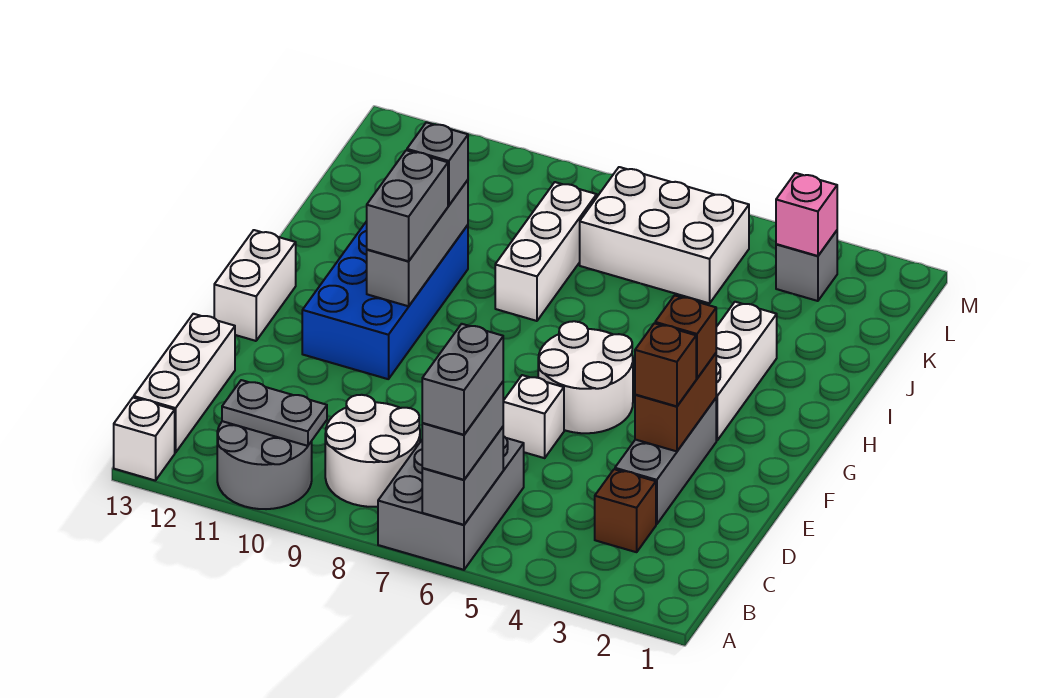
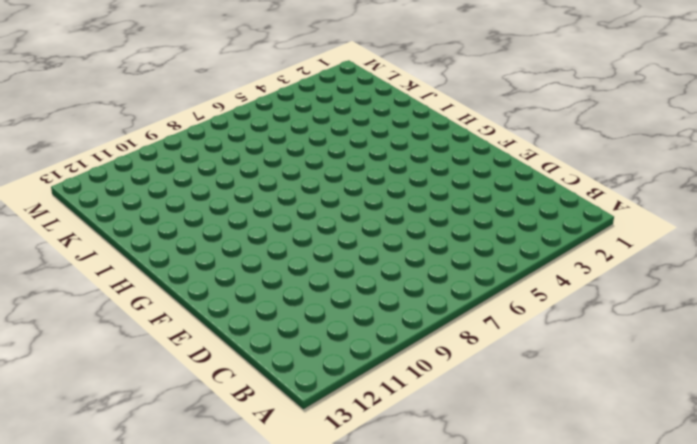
none -> grey 2x3 brick [378,436,524,570]
none -> grey 2x2 round brick [217,421,312,509]
none -> white 1x1 brick [114,398,175,481]

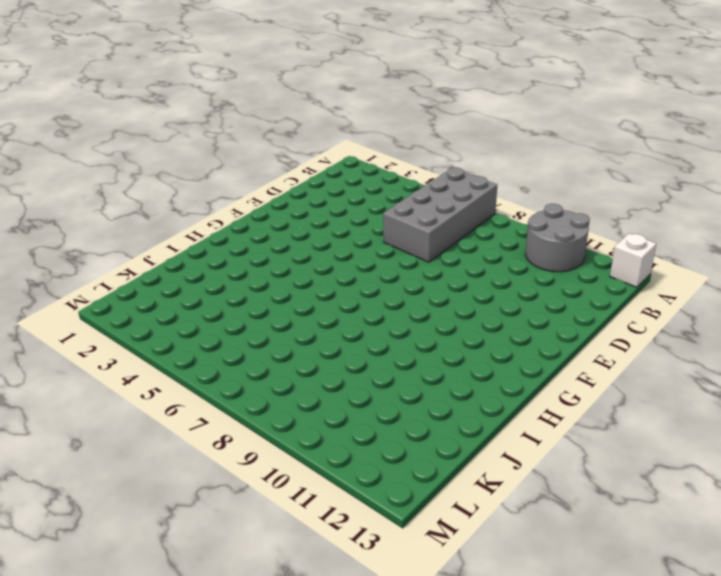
grey 2x4 brick [383,168,497,262] -> grey 2x3 brick [378,436,524,570]
none -> white 2x2 round brick [325,395,420,507]
none -> white 1x3 brick [134,314,235,453]
none -> brown 1x1 brick [595,469,656,552]

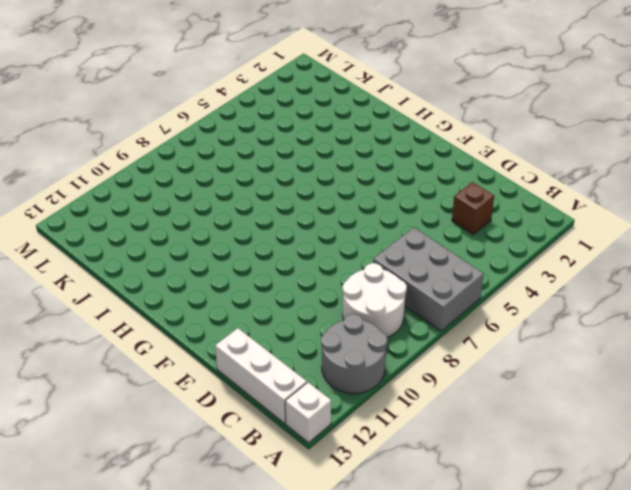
none -> grey 1x3 brick [615,398,716,524]
none -> white 1x1 brick [503,375,564,458]
none -> white 2x2 round brick [538,321,633,433]

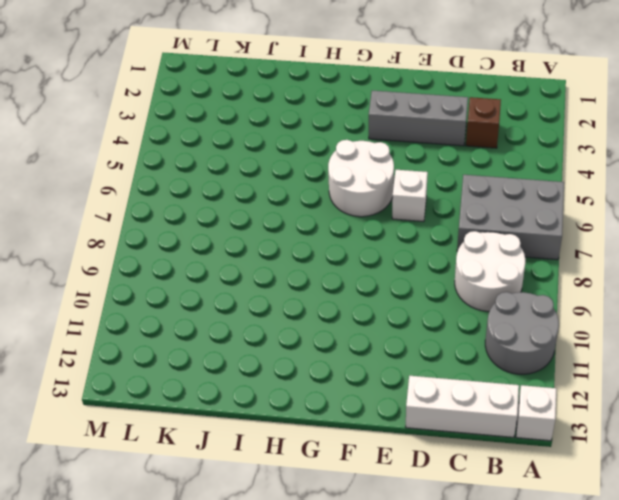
none -> blue 2x4 brick [302,221,468,379]
none -> white 1x2 brick [214,230,296,341]
none -> white 1x3 brick [716,302,777,440]

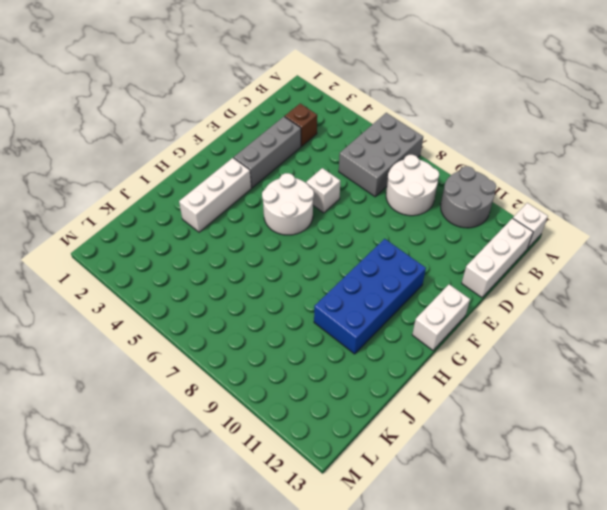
none -> white 1x3 brick [495,182,597,321]
none -> white 2x3 brick [580,167,749,303]
none -> grey 1x1 brick [776,231,837,301]

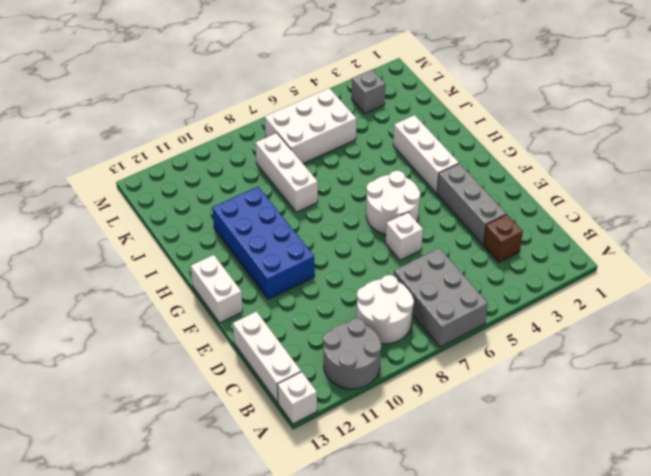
none -> grey 1x2 brick [422,427,503,525]
none -> grey 1x2 plate [222,380,327,446]
none -> brown 1x2 brick [635,353,716,451]

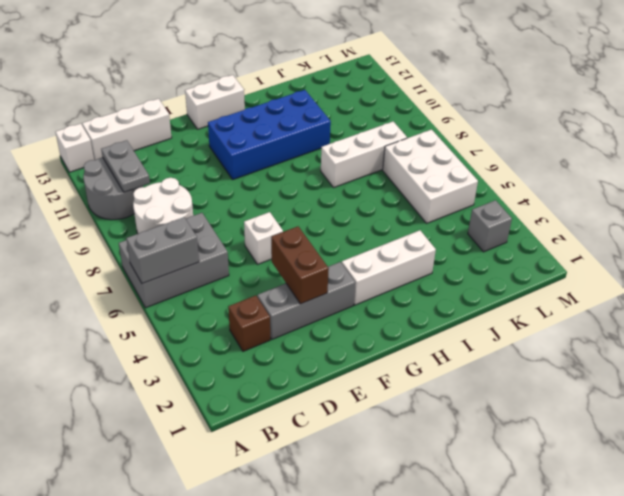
brown 1x2 brick [271,226,329,304] -> brown 1x2 brick turned to [635,353,716,451]
none -> white 2x2 round brick [538,321,633,433]
none -> grey 1x3 brick [367,180,468,306]
none -> pink 1x1 brick [776,173,837,256]

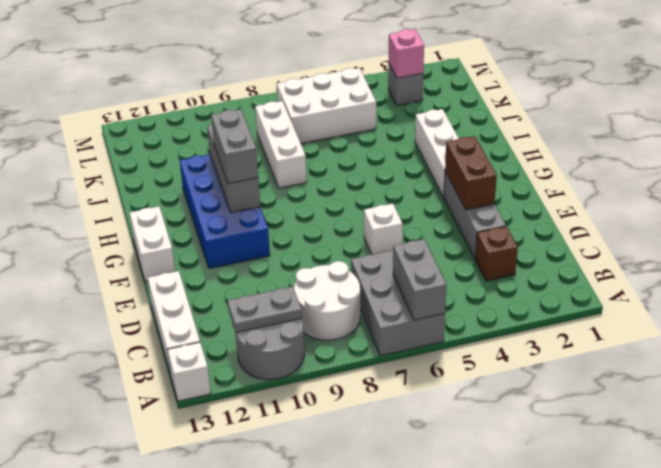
none -> white 2x2 round brick [538,321,633,433]
none -> grey 1x2 brick [422,382,503,480]
none -> brown 1x1 brick [635,323,696,406]

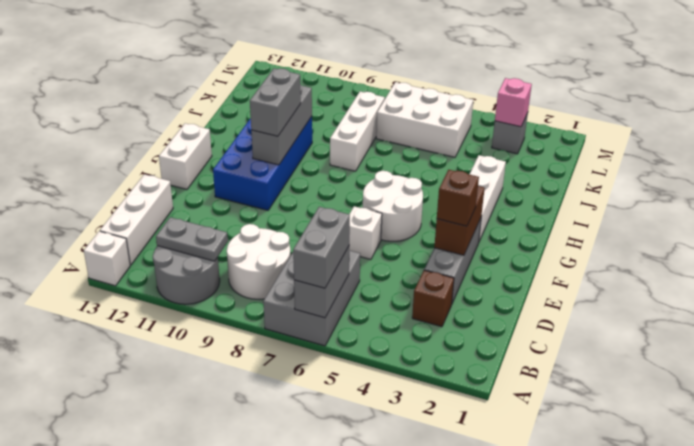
none -> brown 1x1 brick [655,295,716,378]
none -> grey 1x1 brick [407,122,468,205]
none -> grey 1x2 brick [422,324,503,435]

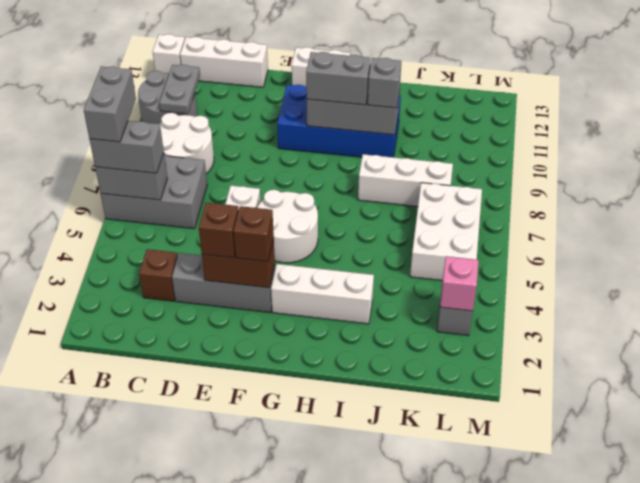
grey 1x2 brick [84,66,136,142] -> grey 1x2 brick turned to [422,324,503,435]

